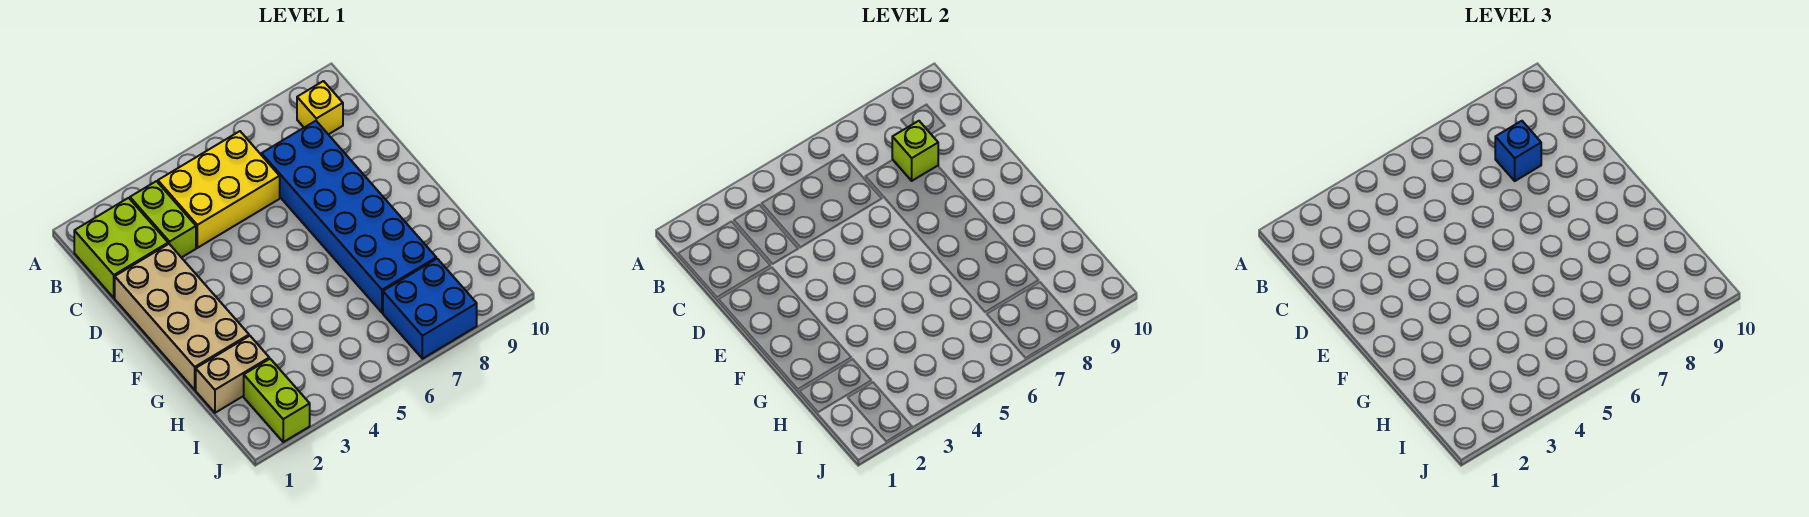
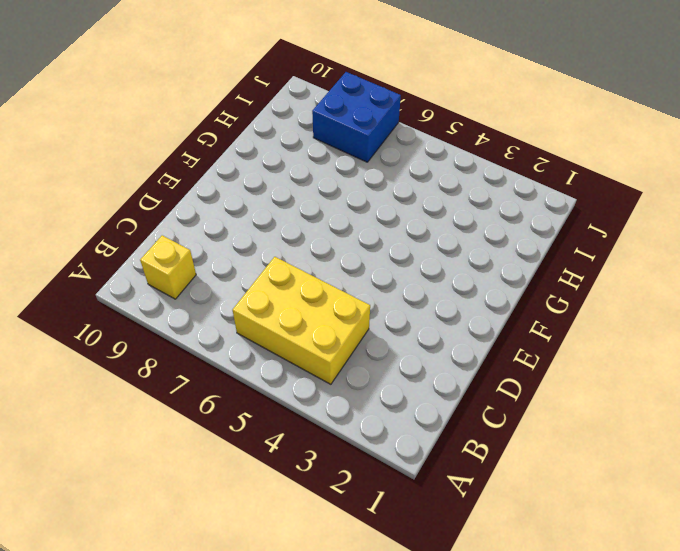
none -> lime 2x2 brick [74,198,168,298]
none -> lime 1x2 brick [130,181,196,258]

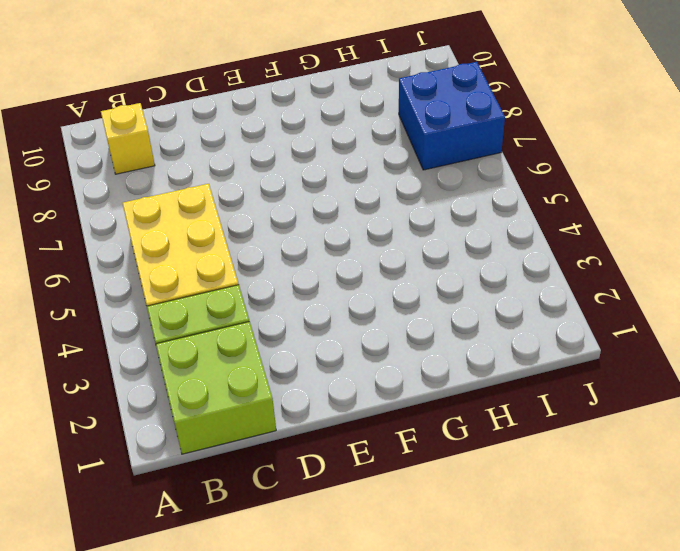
none -> blue 2x6 brick [262,121,436,313]
none -> tan 2x4 brick [115,244,249,390]

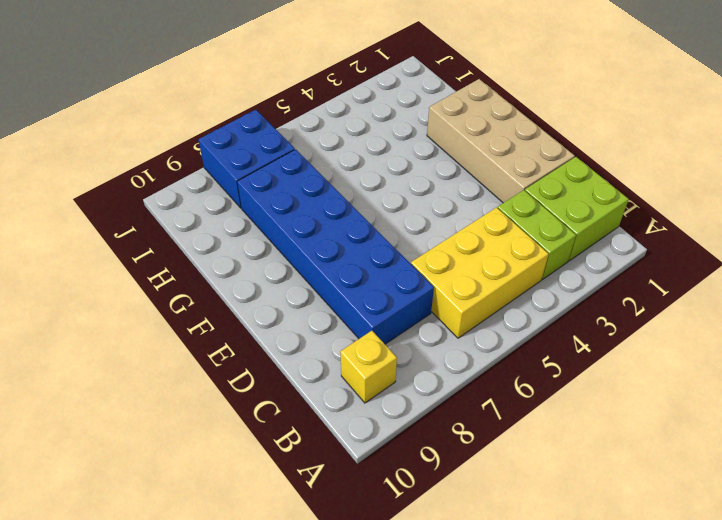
none -> tan 1x2 brick [196,336,269,413]
none -> lime 1x2 brick [244,359,310,442]

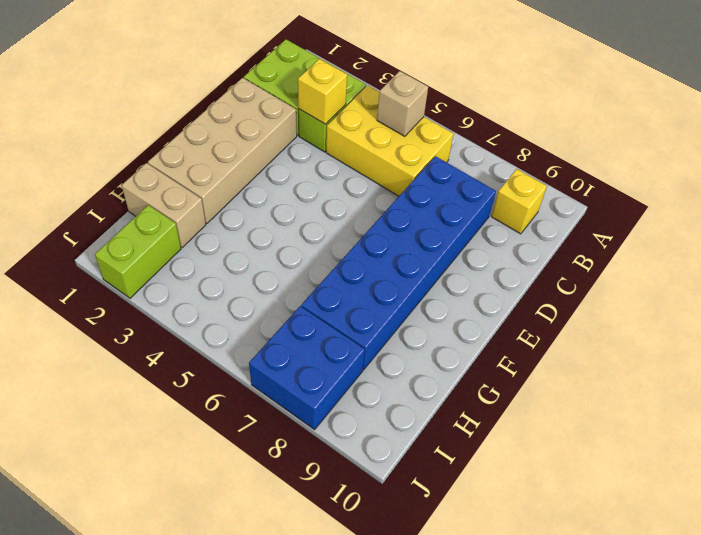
tan 1x1 brick [377,71,428,136] -> none
yellow 1x1 brick [298,59,347,124] -> none
none -> lime 1x1 brick [892,121,938,181]
none -> blue 1x1 brick [1495,121,1541,181]

